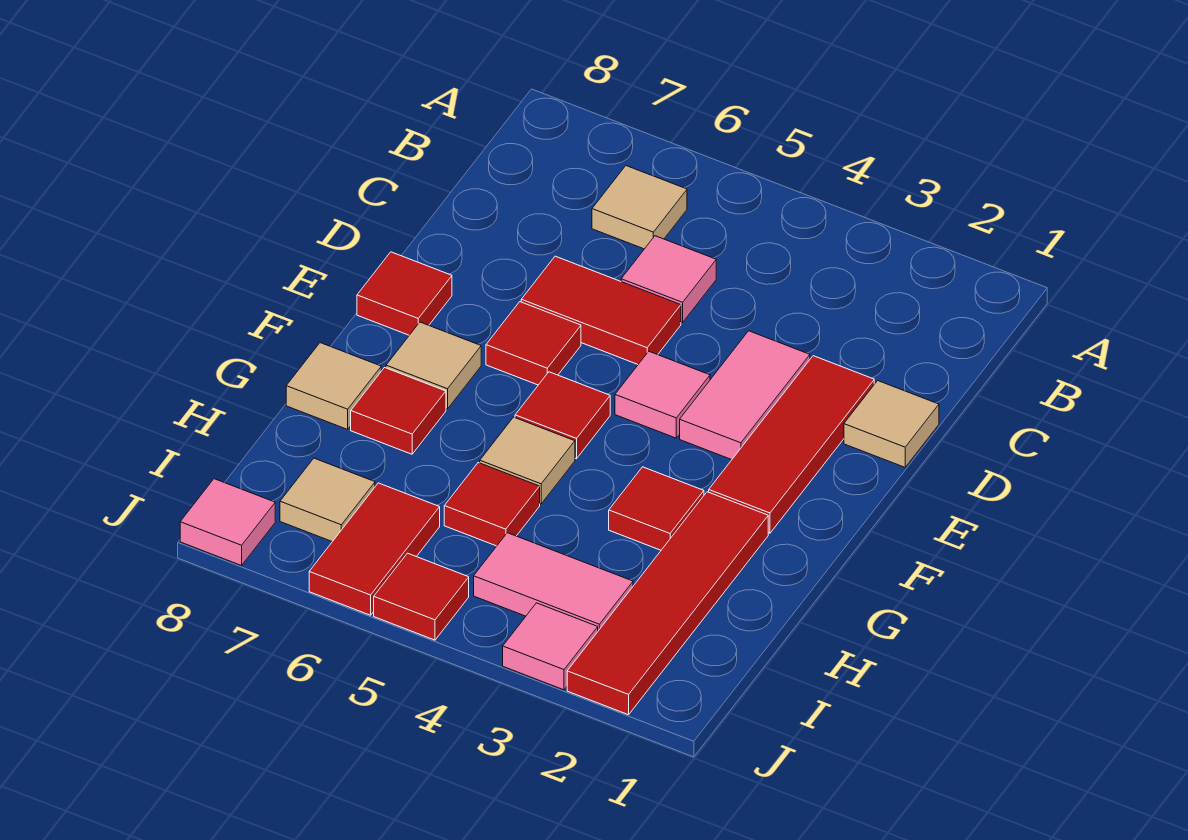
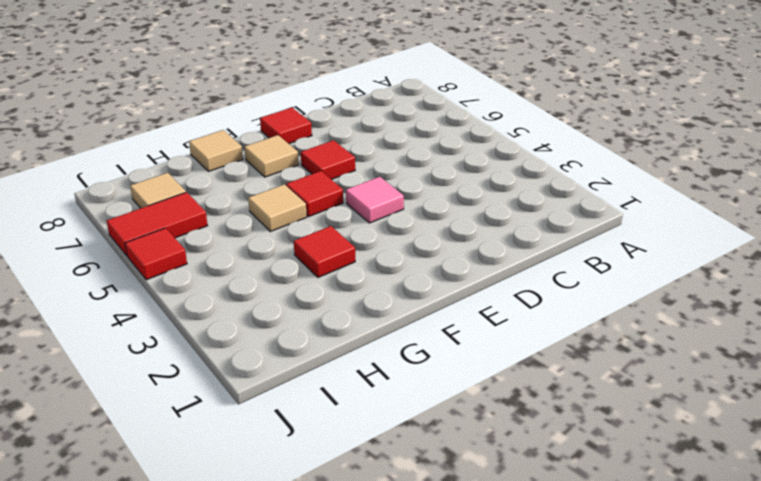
none -> tan 1x1 tile [592,166,687,249]
none -> pink 1x1 tile [621,236,716,323]
none -> tan 1x1 tile [844,381,939,467]

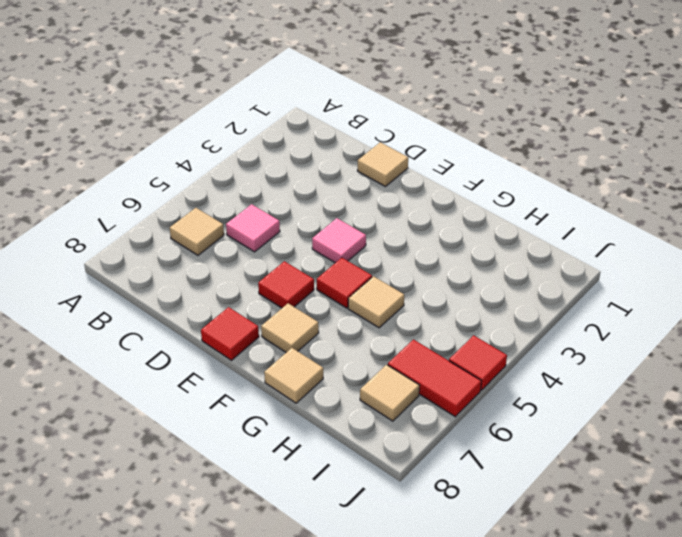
none -> red 1x3 tile [709,356,874,533]
none -> pink 1x2 tile [680,331,810,460]
none -> red 1x2 tile [521,256,681,364]

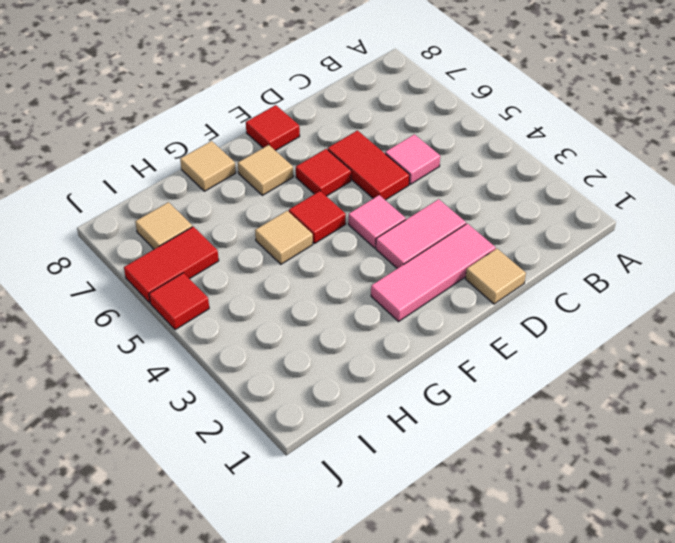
pink 1x3 tile [371,224,496,322] -> red 1x3 tile [709,356,874,533]
none -> tan 1x1 tile [592,166,687,249]
none -> red 1x4 tile [567,492,768,715]
none -> red 1x1 tile [609,467,704,550]

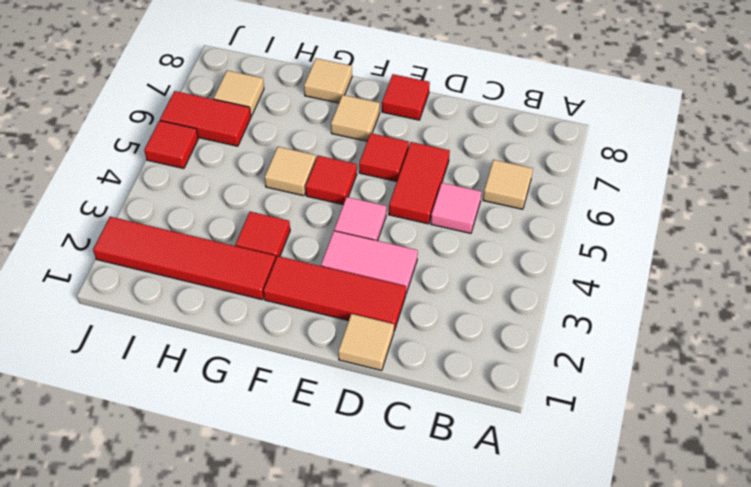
none -> red 1x1 tile [351,368,446,454]
none -> red 1x1 tile [444,463,540,546]
none -> pink 1x2 tile [474,533,633,631]

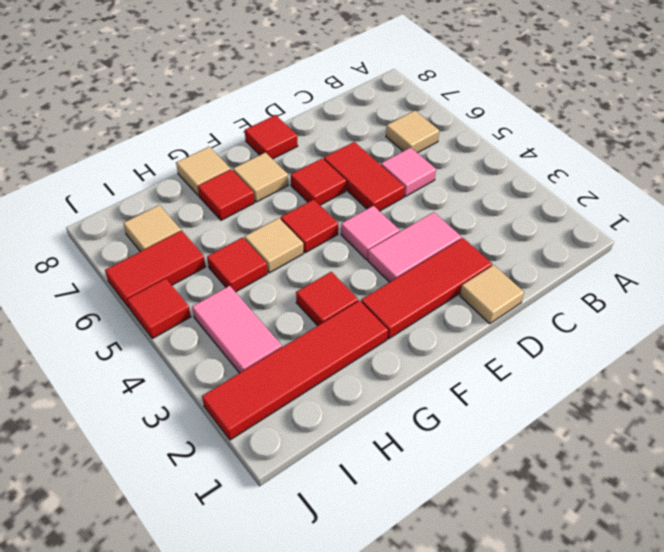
none -> pink 1x1 tile [503,603,598,690]
none -> pink 1x1 tile [180,479,275,566]

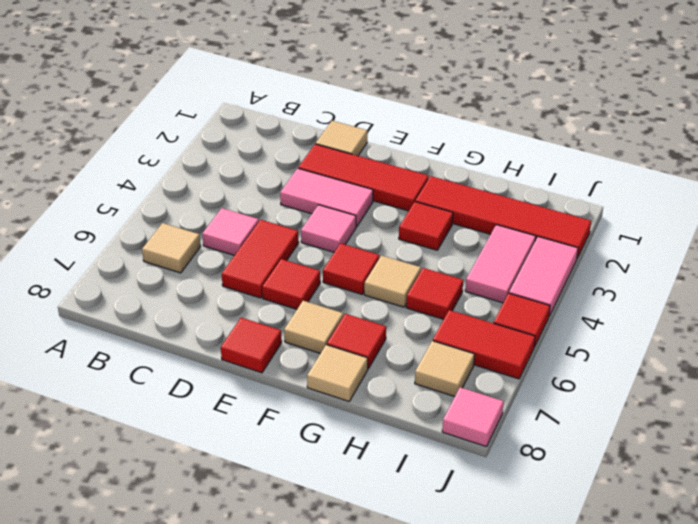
pink 1x2 tile [509,237,578,316] -> pink 1x1 tile [503,603,598,690]

